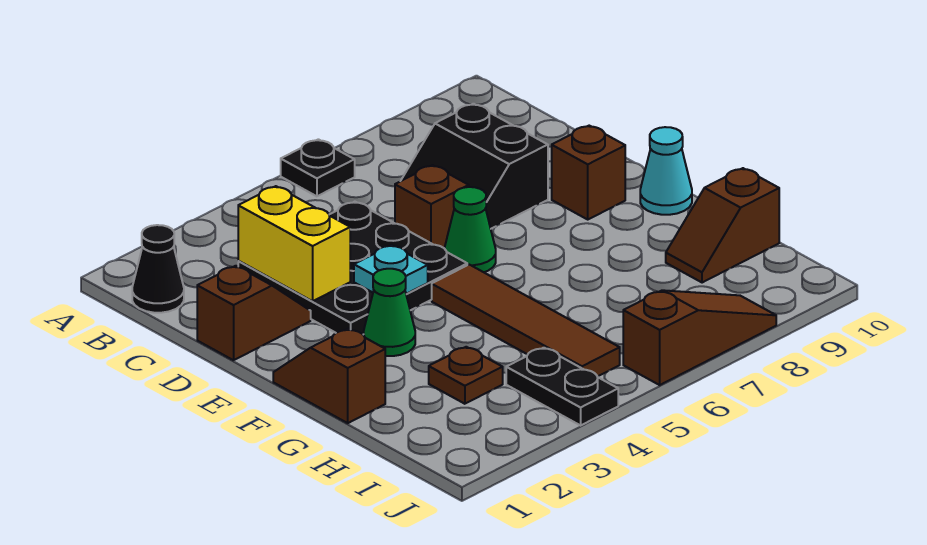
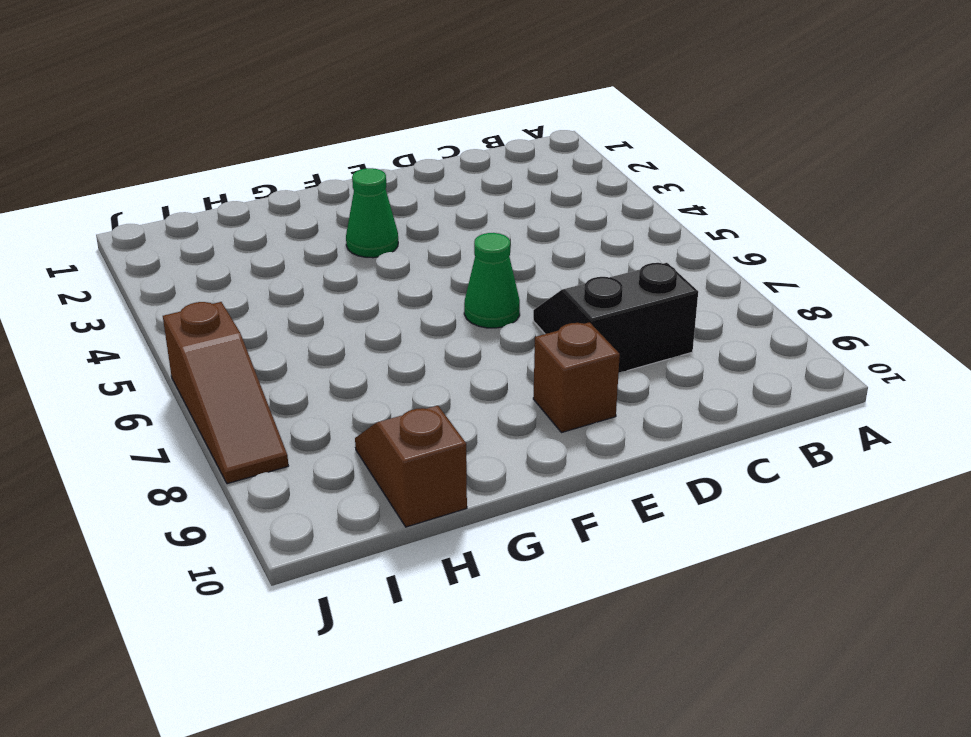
none -> black 1x1 plate [281,139,355,196]
none -> black 1x1 cone [132,225,184,313]
none -> black 3x3 plate [238,202,467,334]

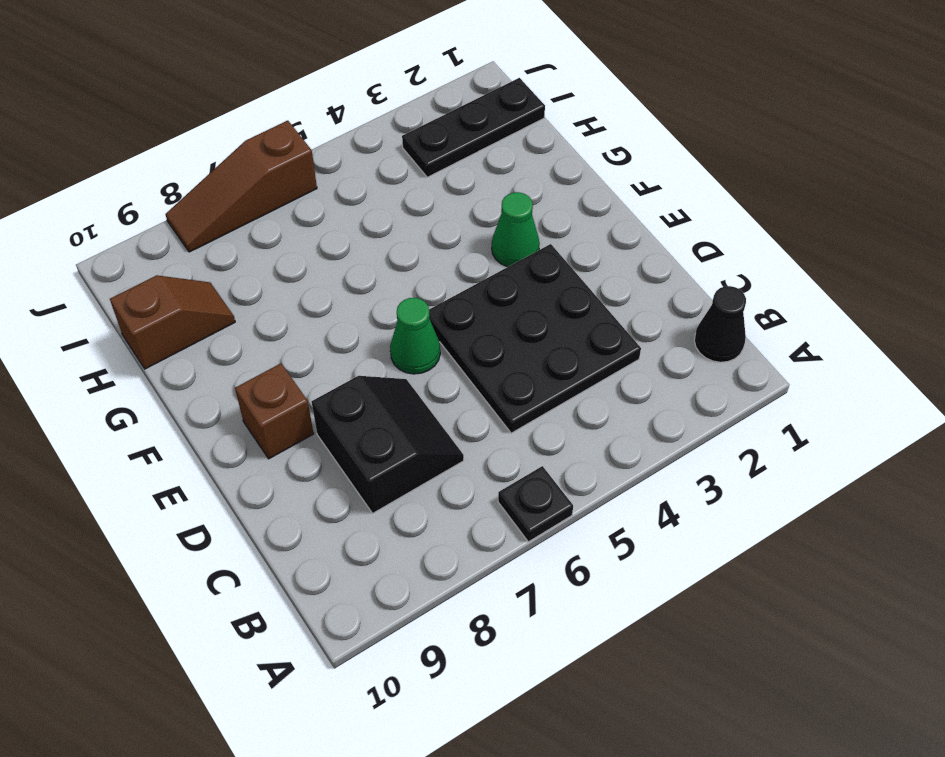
black 1x3 plate [402,78,545,177] -> none
none -> brown 1x2 slope [197,266,311,360]
none -> brown 1x1 brick [395,165,469,248]
none -> brown 1x2 slope [273,329,385,423]

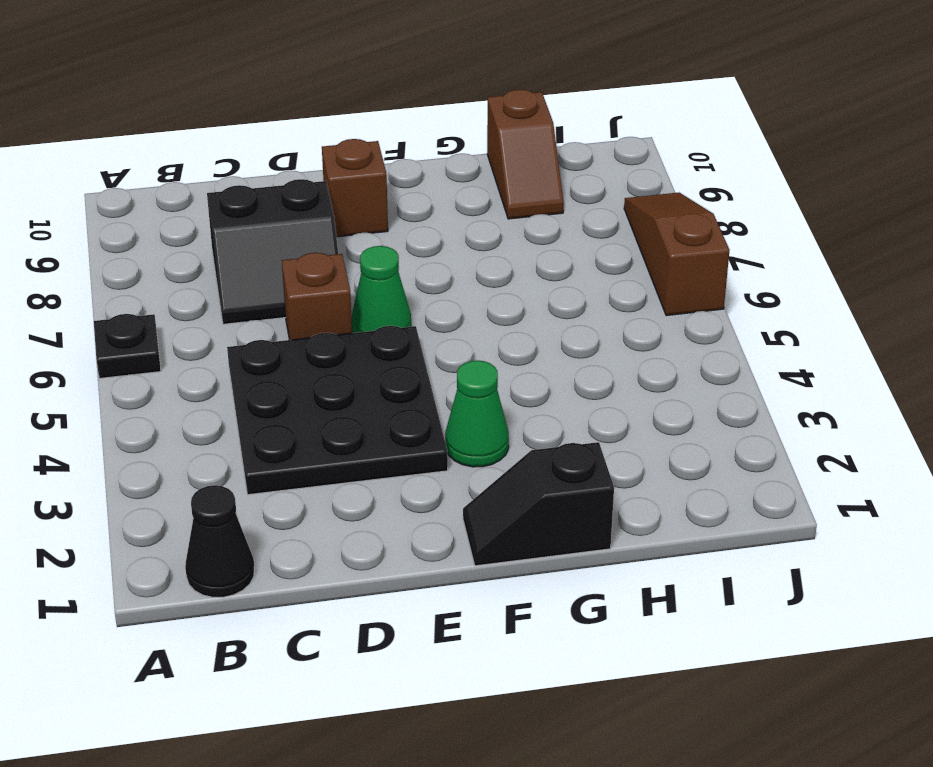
black 1x2 slope [463,442,614,566] -> brown 1x2 slope [273,329,385,423]
none -> brown 1x2 slope [197,266,311,360]
none -> brown 1x4 tile [432,265,620,377]
none -> cyan 1x1 cone [640,127,692,215]

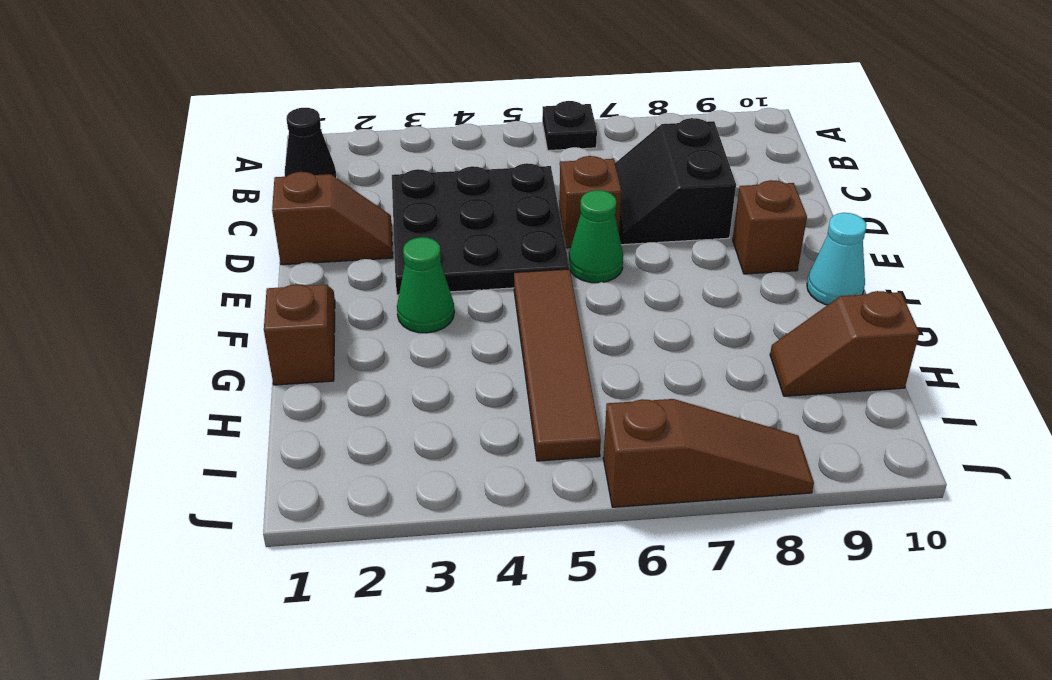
none -> brown 1x1 plate [429,347,503,404]
none -> black 1x2 plate [506,348,618,425]
none -> yellow 1x2 brick [238,186,350,301]

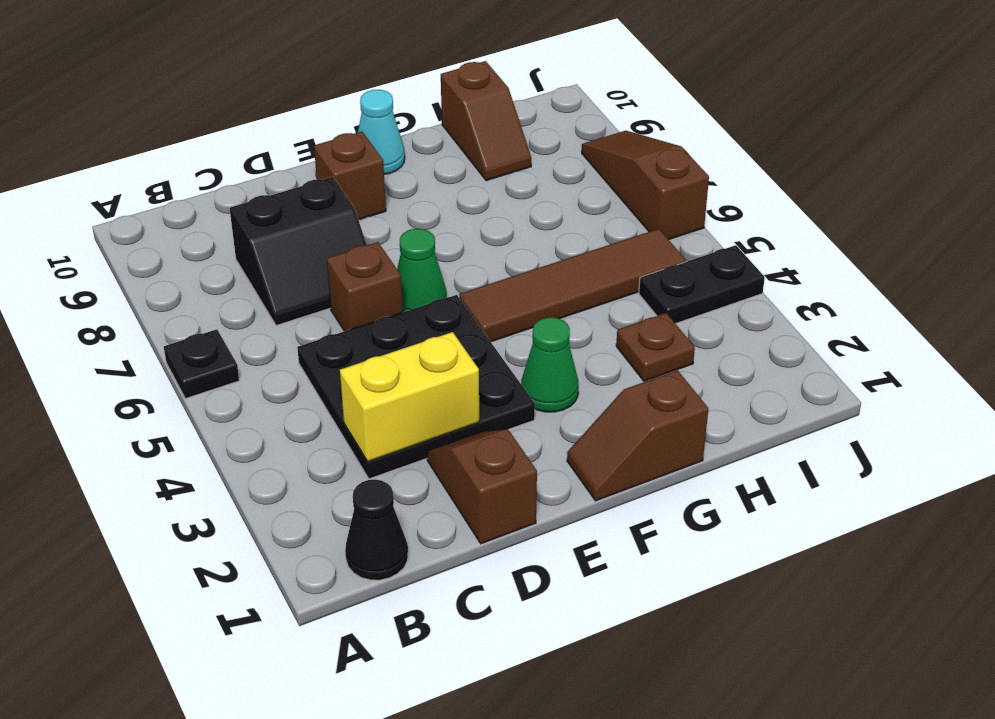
none -> cyan 1x1 plate [354,245,428,294]

